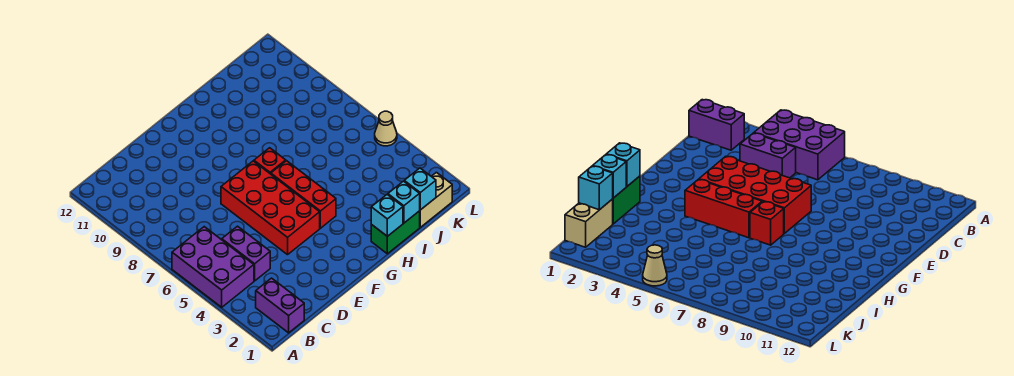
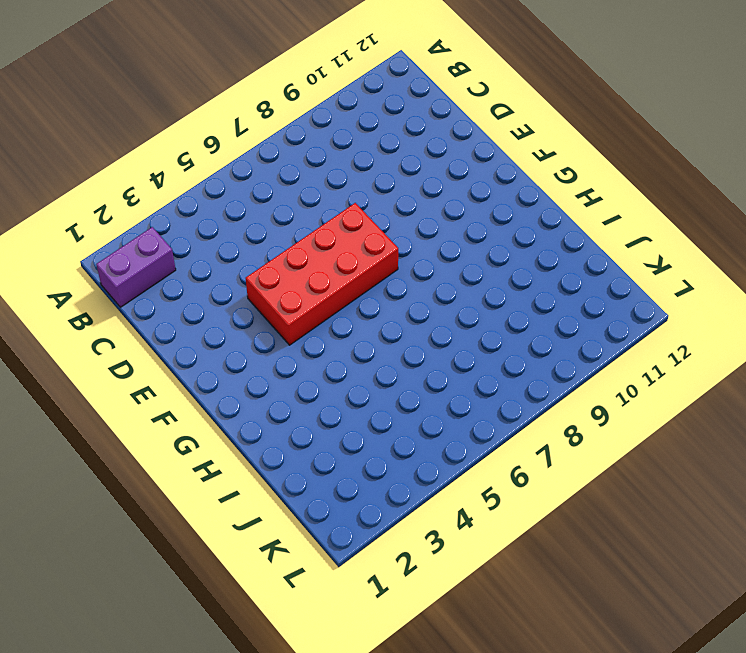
none -> purple 2x3 brick [172,227,254,307]
none -> purple 1x2 brick [222,226,270,281]
none -> red 1x3 brick [271,161,336,228]

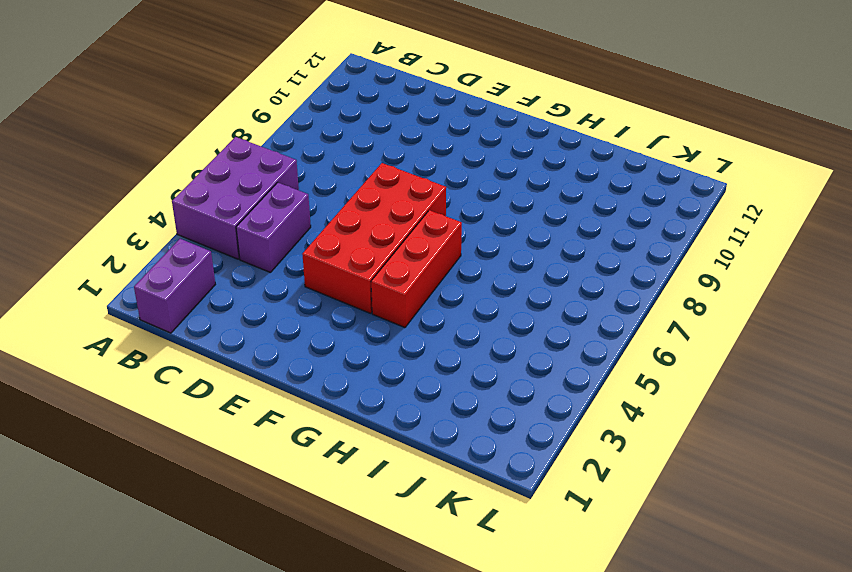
none -> red 1x1 brick [254,148,286,174]
none -> green 1x2 brick [371,211,420,254]
none -> tan 1x2 brick [420,172,452,227]

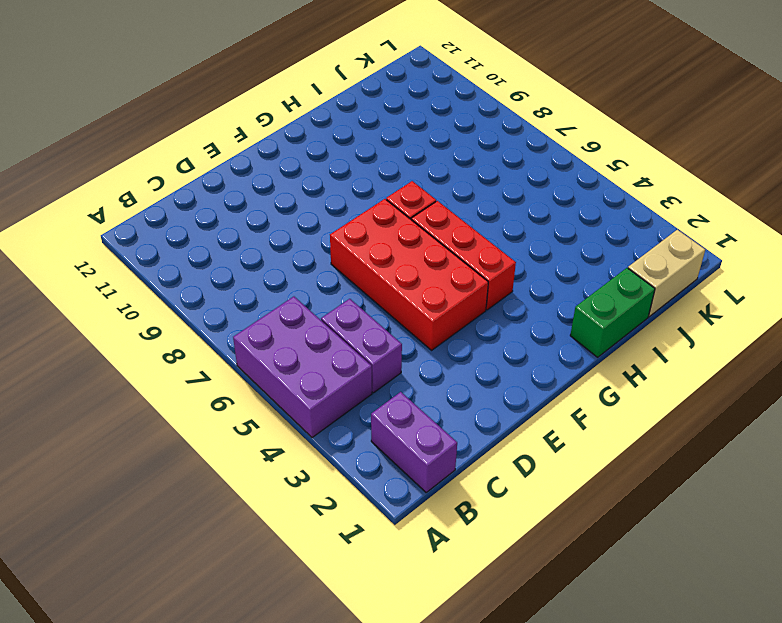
none -> tan 1x1 cone [375,111,397,146]
none -> cyan 1x1 brick [371,195,403,236]
none -> cyan 1x1 brick [388,181,420,223]

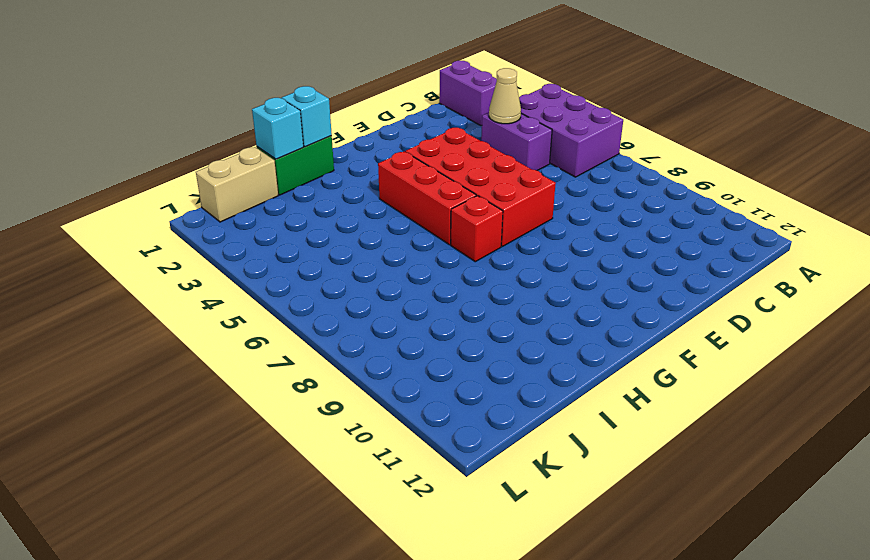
tan 1x1 cone [489,68,521,124] -> tan 1x1 cone moved to [375,111,397,146]
none -> cyan 1x1 brick [404,168,436,210]

